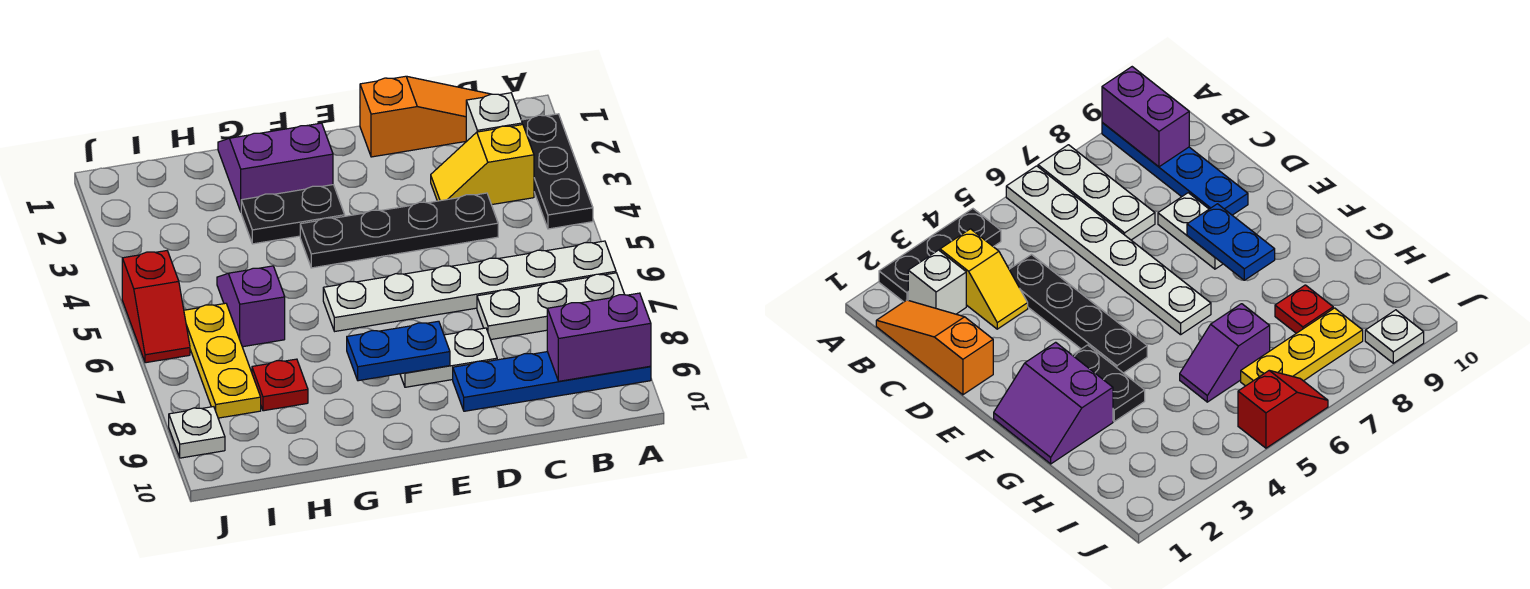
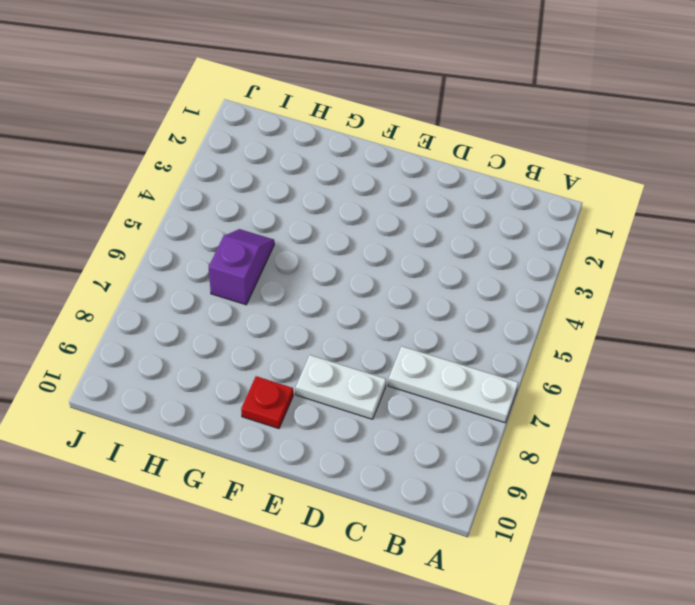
red 1x1 plate [241,376,293,429] -> red 1x1 plate moved to [252,359,308,411]
none -> black 1x3 plate [522,114,593,229]
none -> white 1x6 plate [323,241,616,331]
none -> blue 1x4 plate [453,352,651,411]

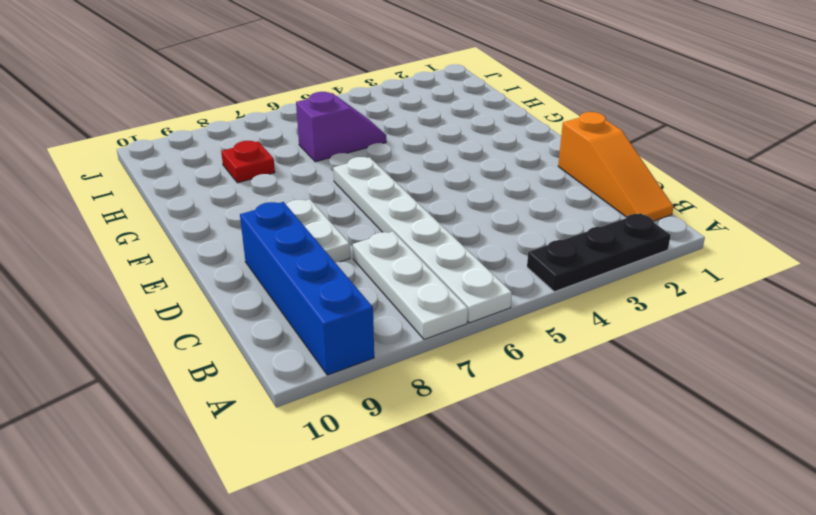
blue 1x4 brick [240,202,374,375] -> blue 1x4 plate [453,352,651,411]
none -> white 1x1 brick [466,93,522,142]
none -> yellow 1x2 slope [431,125,534,205]
none -> black 1x4 plate [300,193,498,268]

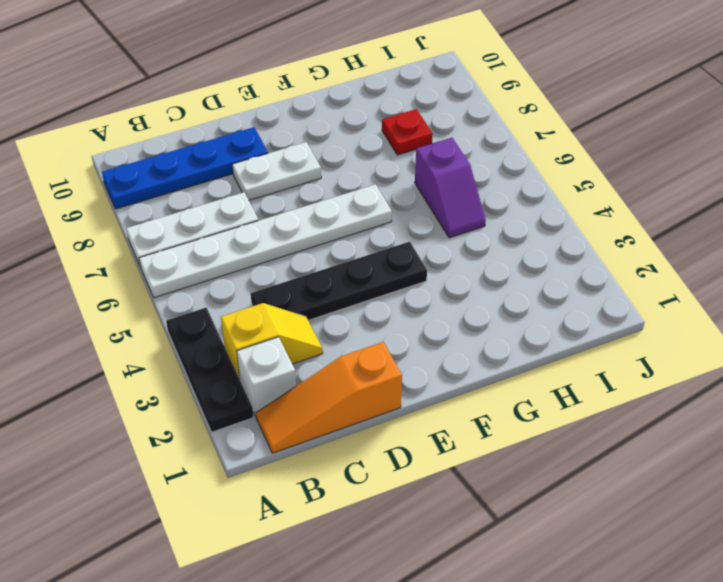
none -> purple 2x2 slope [218,123,333,211]
none -> black 1x2 plate [241,185,345,244]
none -> yellow 1x3 plate [184,303,261,418]

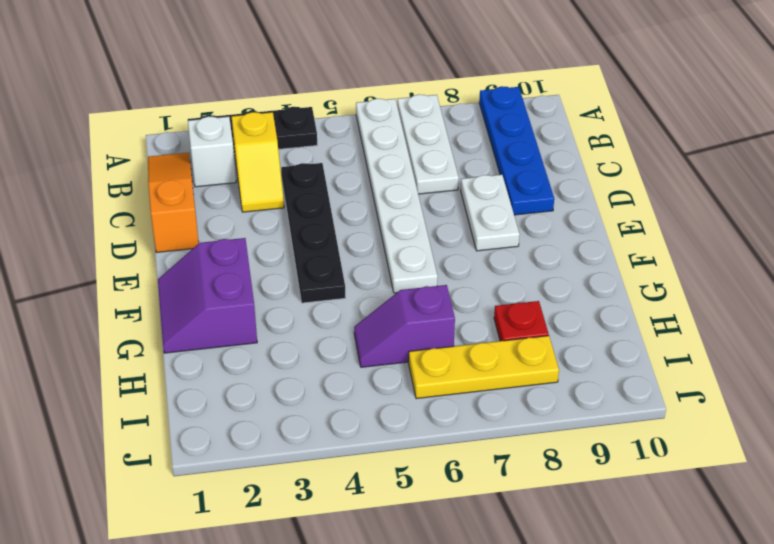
none -> black 1x2 plate [241,185,345,244]
none -> red 1x2 slope [122,251,190,363]
none -> white 1x1 plate [169,407,225,458]

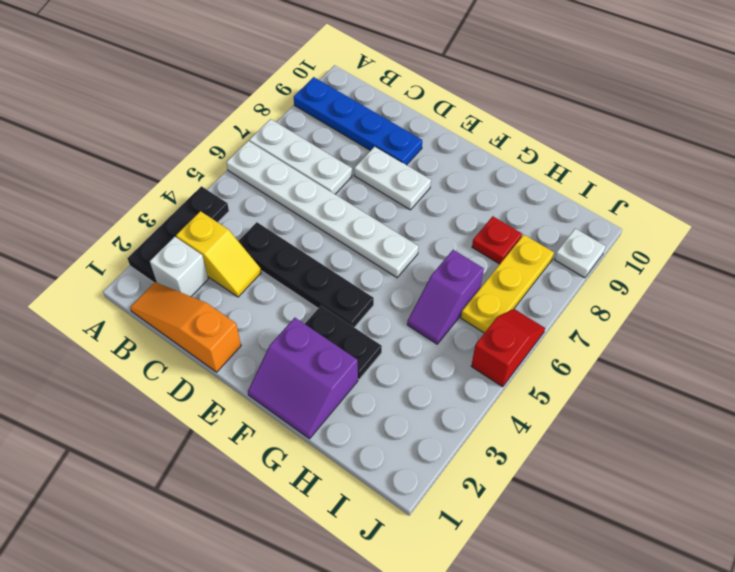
none -> purple 1x2 brick [547,293,651,381]
none -> blue 1x2 plate [347,321,450,381]

